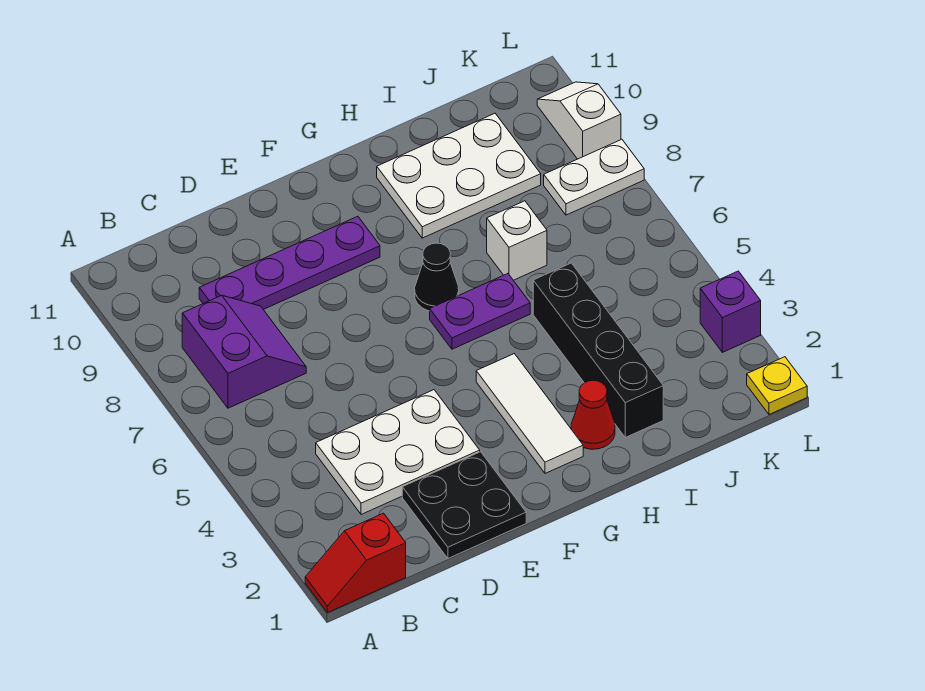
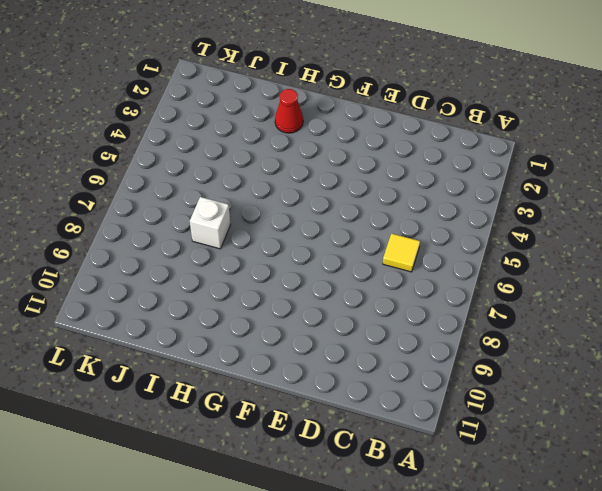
yellow 1x1 tile [383,233,420,272] -> none
none -> red 1x2 slope [305,513,406,613]
none -> purple 2x2 slope [182,295,306,408]
none -> white 2x3 plate [316,390,480,515]

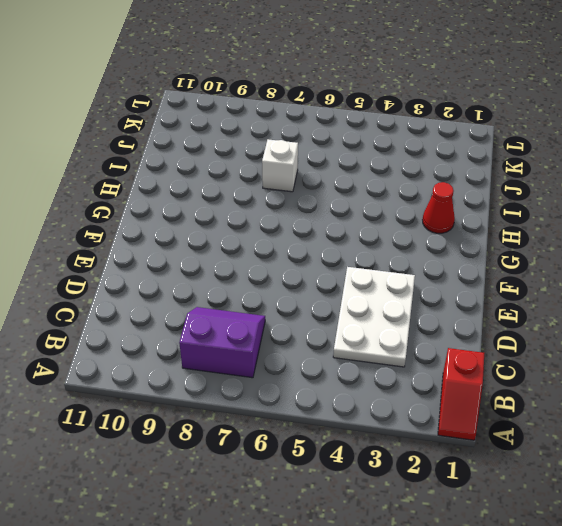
none -> purple 1x4 plate [199,216,380,310]
none -> black 2x2 plate [402,452,526,558]
none -> white 1x3 tile [476,354,583,473]

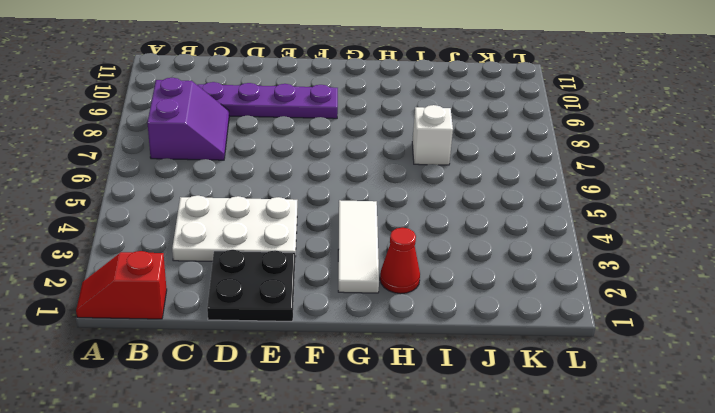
none -> purple 1x2 plate [430,274,530,349]
none -> black 1x1 cone [415,243,459,311]
none -> white 2x3 plate [377,113,541,238]

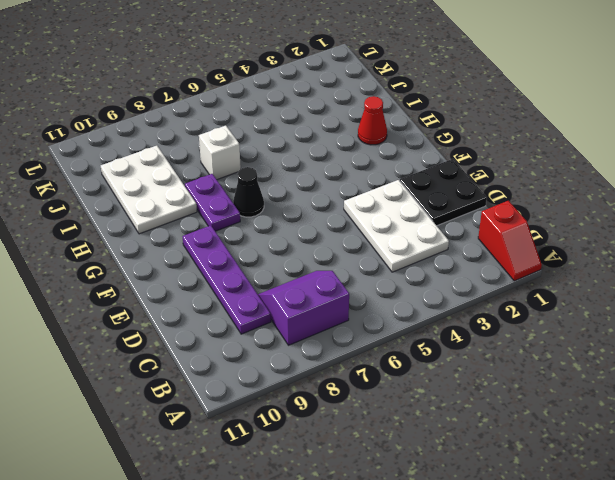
purple 1x2 plate [185,174,240,231] -> purple 1x2 plate moved to [430,274,530,349]
none -> white 1x3 tile [476,354,583,473]
none -> black 1x4 brick [533,263,663,437]
none -> white 1x2 plate [544,139,644,215]

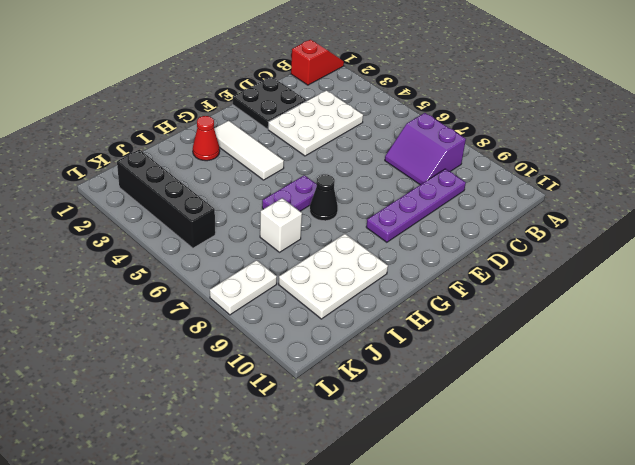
black 1x4 brick [117,150,215,248] -> black 1x4 brick moved to [533,263,663,437]
none -> yellow 1x1 plate [747,357,807,414]
none -> purple 1x1 brick [700,271,761,352]
none -> white 1x2 slope [537,82,621,159]

